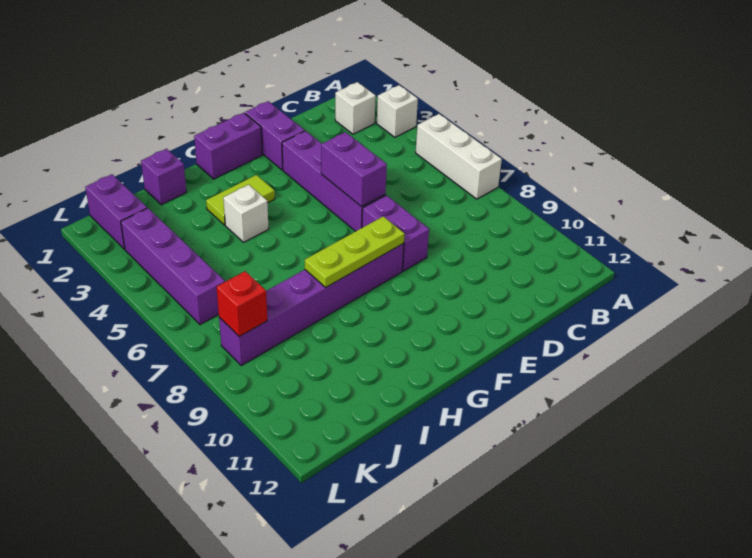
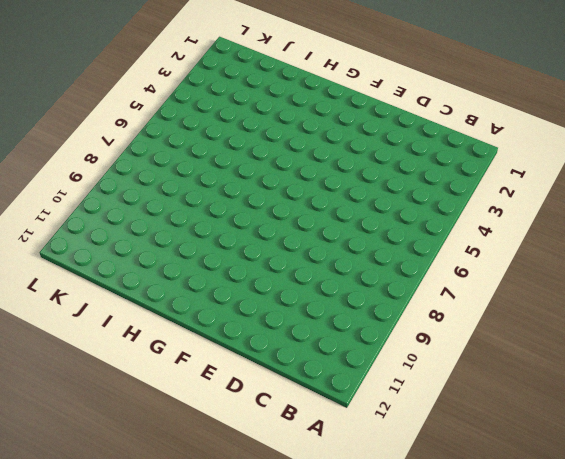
none -> white 1x1 brick [377,85,418,137]
none -> white 1x3 brick [416,114,502,199]
none -> white 1x1 brick [335,82,376,134]

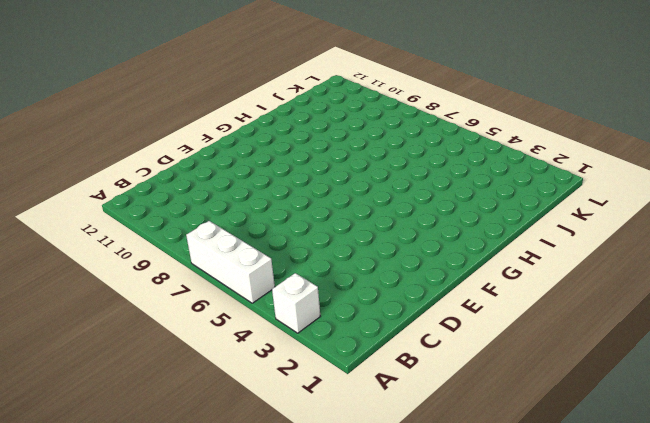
none -> white 1x1 brick [335,82,376,134]
none -> purple 1x2 brick [245,101,305,170]
none -> purple 1x4 brick [282,131,385,231]

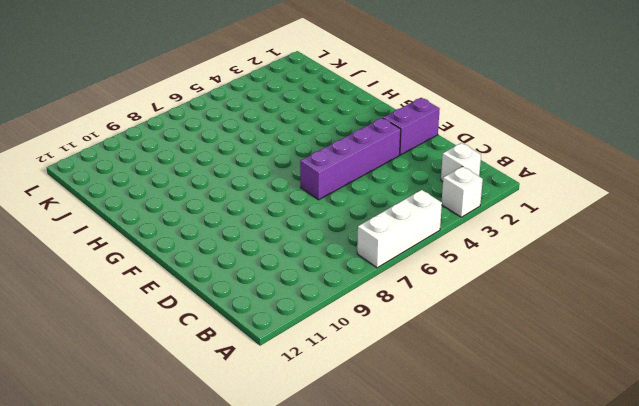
none -> purple 1x2 brick [362,195,429,271]
none -> purple 1x2 brick [194,113,262,179]
none -> purple 1x6 brick [219,243,404,366]

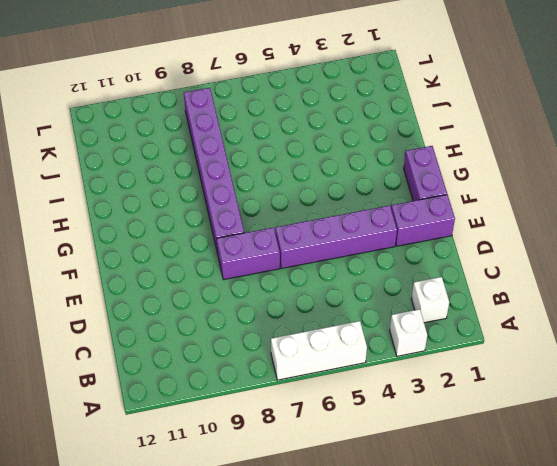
none -> lime 1x2 tile [206,175,275,225]
none -> white 1x1 brick [223,185,269,242]
none -> purple 1x1 brick [141,149,186,205]

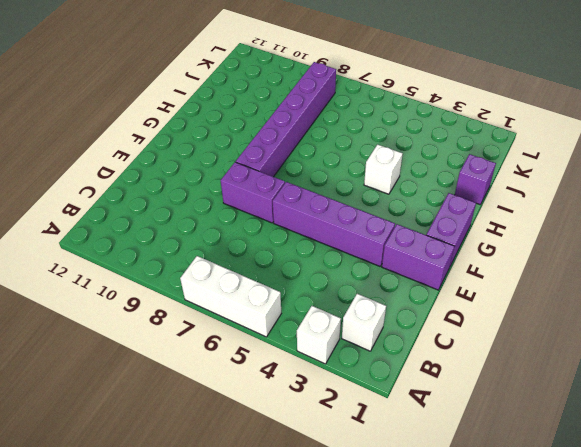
none -> lime 1x2 tile [206,175,275,225]
none -> purple 1x2 brick [85,174,147,249]
none -> purple 1x4 brick [121,208,225,325]

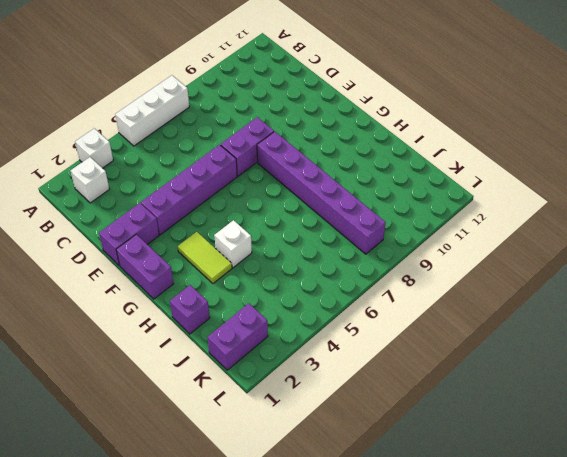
none -> purple 1x4 brick [121,208,225,325]
none -> purple 1x2 brick [321,132,387,207]
none -> lime 1x3 plate [305,216,405,287]

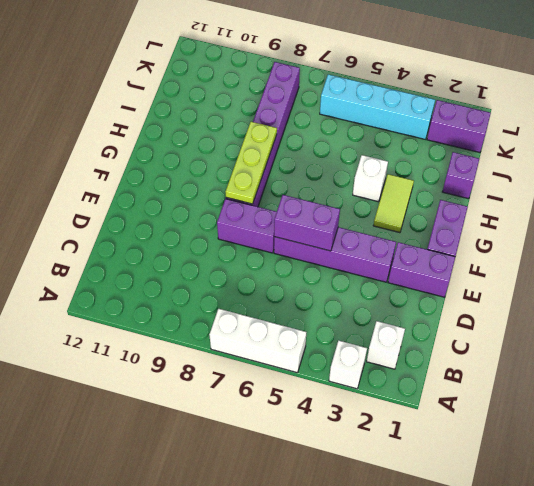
cyan 1x4 brick [320,74,435,139] -> purple 1x4 brick [121,208,225,325]
none -> red 1x1 brick [217,271,267,337]

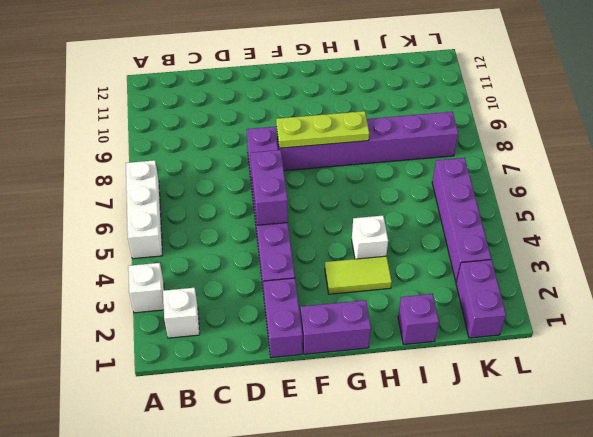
none -> red 1x1 brick [217,271,267,337]

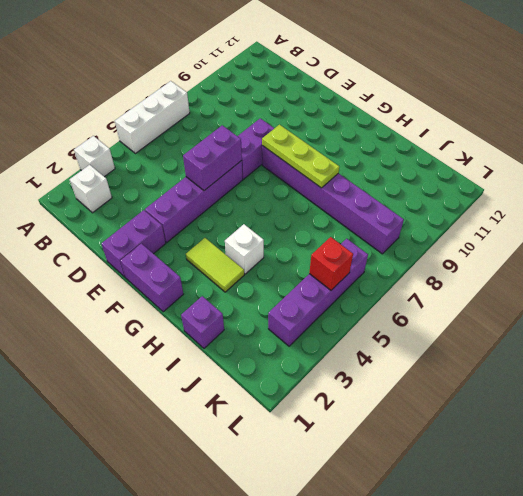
red 1x1 brick [309,237,353,290] -> red 1x1 brick moved to [217,271,267,337]
none -> purple 1x2 brick [85,174,147,249]

